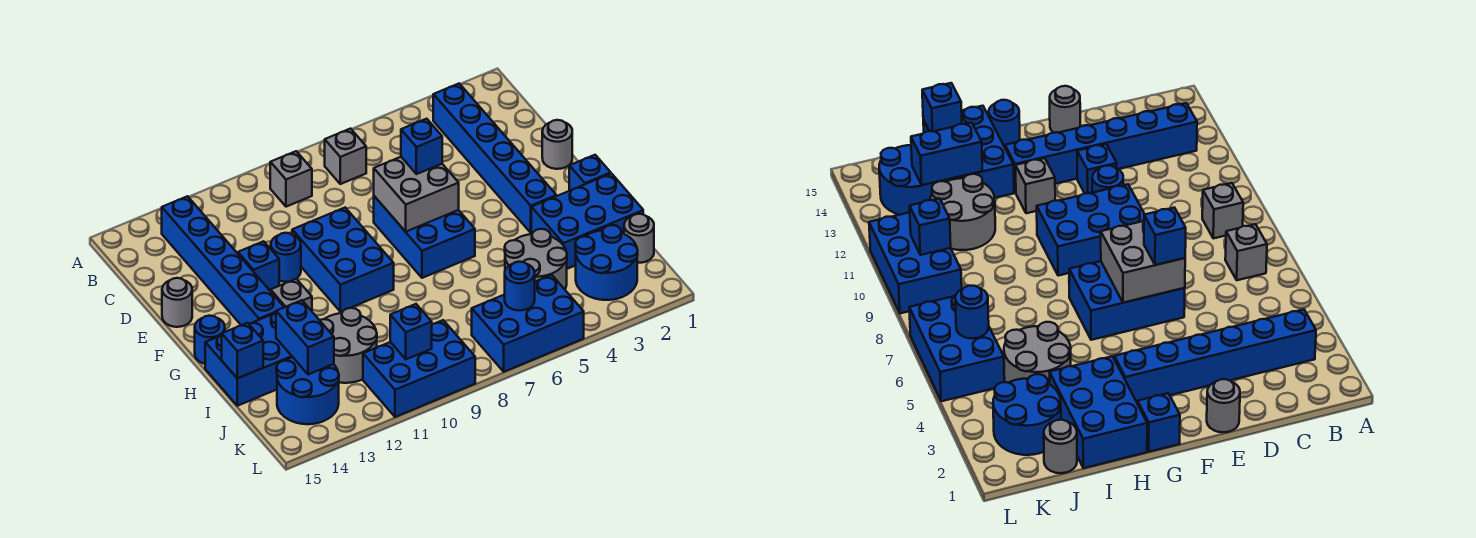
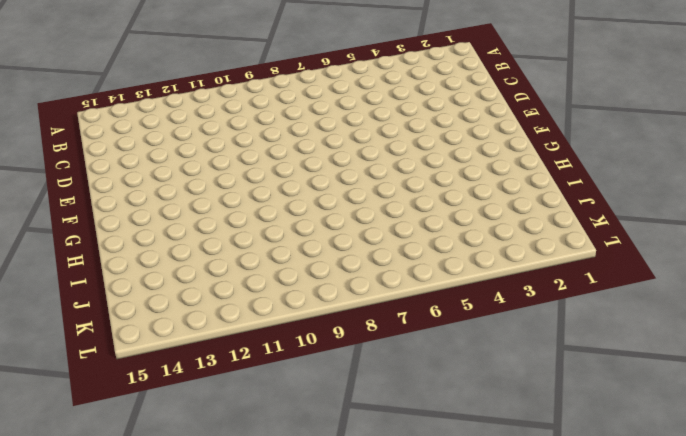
none -> blue 1x6 brick [433,84,556,233]
none -> grey 1x1 brick [325,129,366,184]
none -> grey 1x1 brick [270,151,312,207]

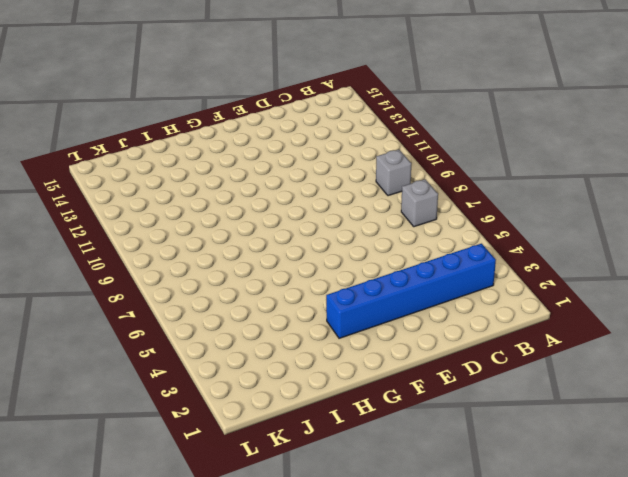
none -> blue 1x6 brick [162,196,284,325]
none -> grey 1x1 round brick [542,120,572,169]
none -> blue 2x3 brick [374,196,475,278]

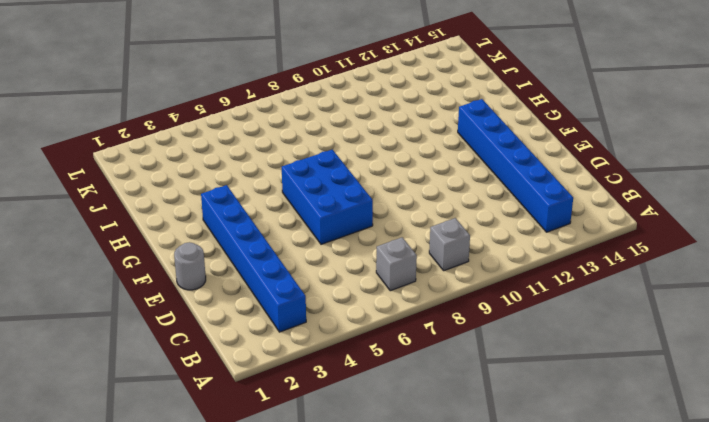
none -> blue 2x3 brick [292,208,394,312]
none -> blue 1x1 round brick [271,233,301,282]
none -> blue 1x1 brick [238,241,279,290]

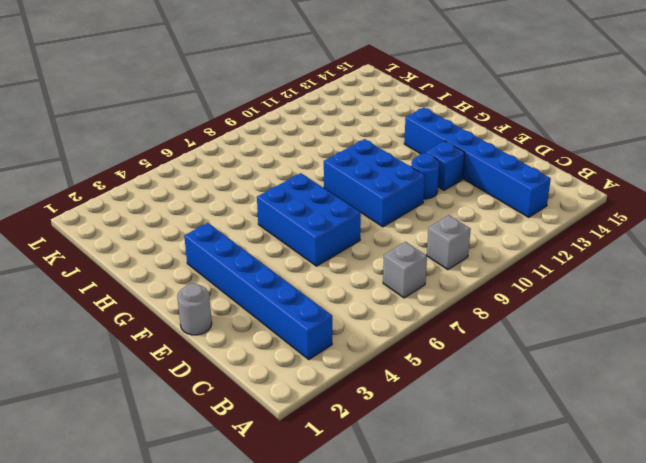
none -> grey 1x1 round brick [162,278,192,327]
none -> blue 1x1 brick [569,155,611,191]
none -> grey 1x1 brick [271,279,312,311]

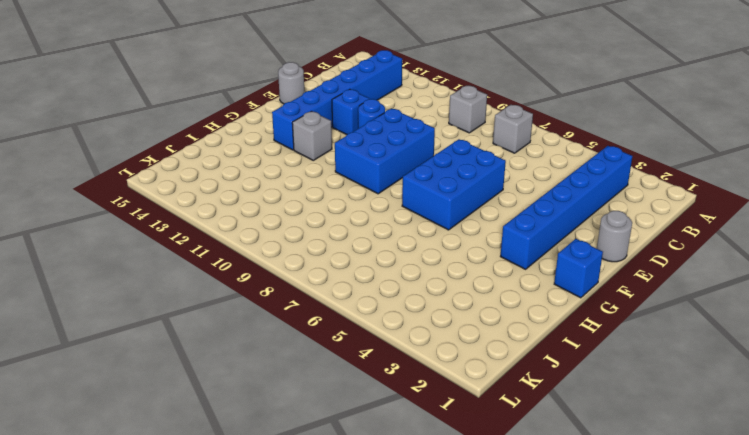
none -> blue 1x1 round brick [195,316,225,364]
none -> blue 2x3 brick [531,174,643,269]
none -> blue 2x3 brick [205,313,292,406]

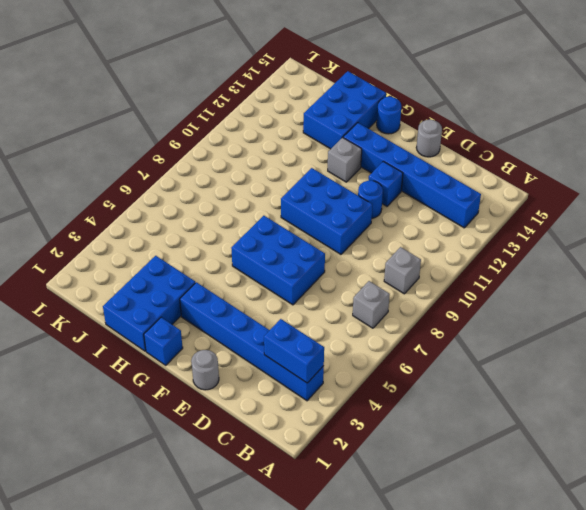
blue 1x2 brick [264,319,324,383] -> blue 1x2 brick moved to [276,300,334,374]
none -> grey 2x2 round brick [505,229,567,289]
none -> grey 2x2 round brick [320,308,377,383]
none -> grey 1x1 round brick [624,214,654,263]

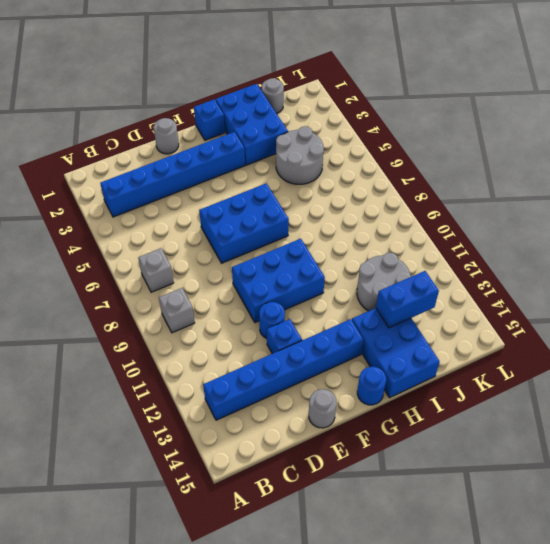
none -> grey 1x1 brick [271,279,312,311]
none -> blue 2x2 round brick [575,225,638,300]
none -> blue 2x2 round brick [276,357,339,424]

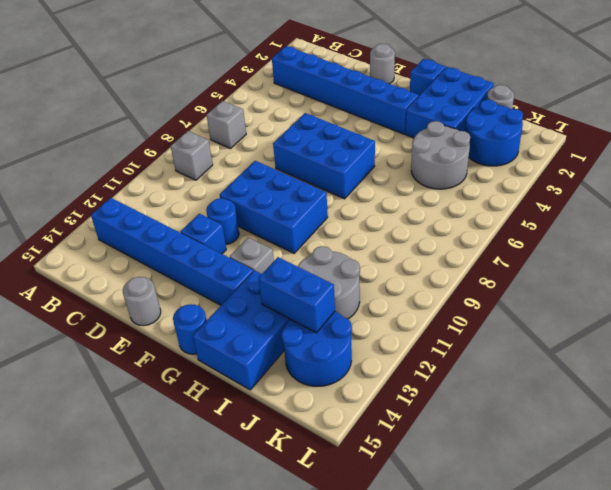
none -> blue 2x3 brick [472,275,584,372]
none -> blue 2x3 brick [363,320,475,417]
none -> grey 2x2 brick [374,157,459,232]

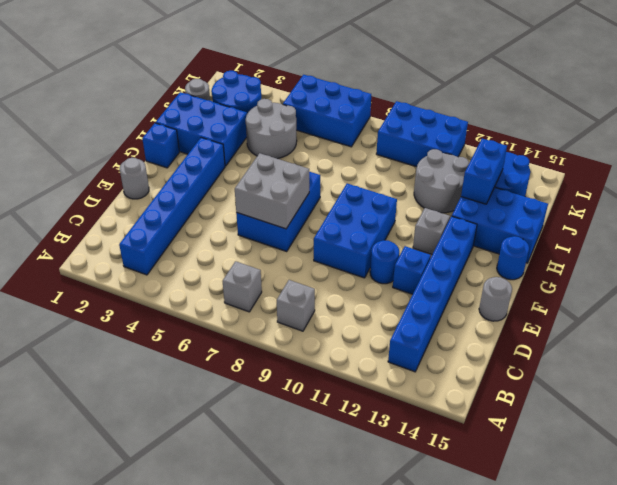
none -> blue 1x1 brick [222,323,263,378]
none -> blue 1x1 round brick [505,262,535,311]
none -> blue 1x1 brick [390,304,432,359]

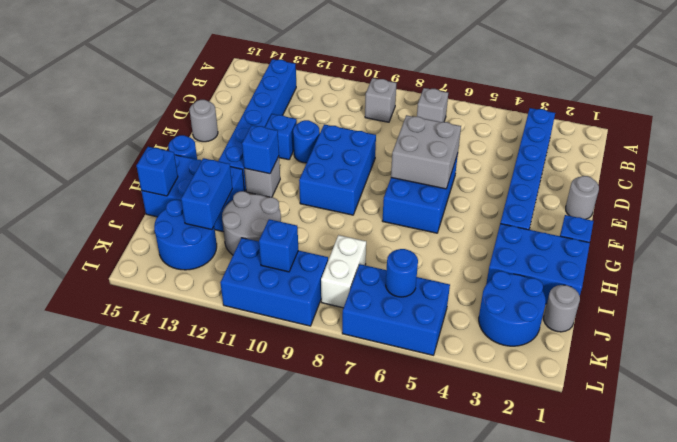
blue 1x1 brick [242,125,279,174] -> blue 1x1 brick moved to [401,119,442,174]
white 1x2 brick [321,235,366,308] -> none
none -> grey 2x2 round brick [505,229,567,289]

